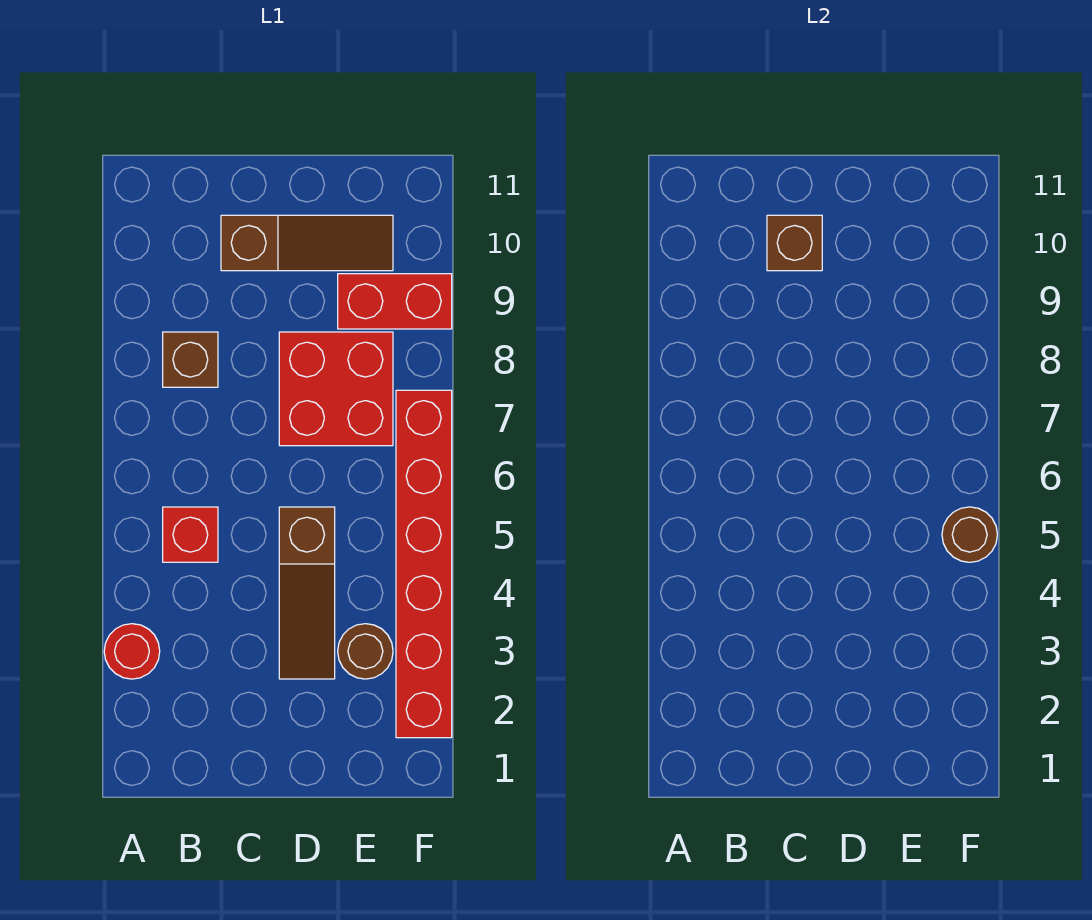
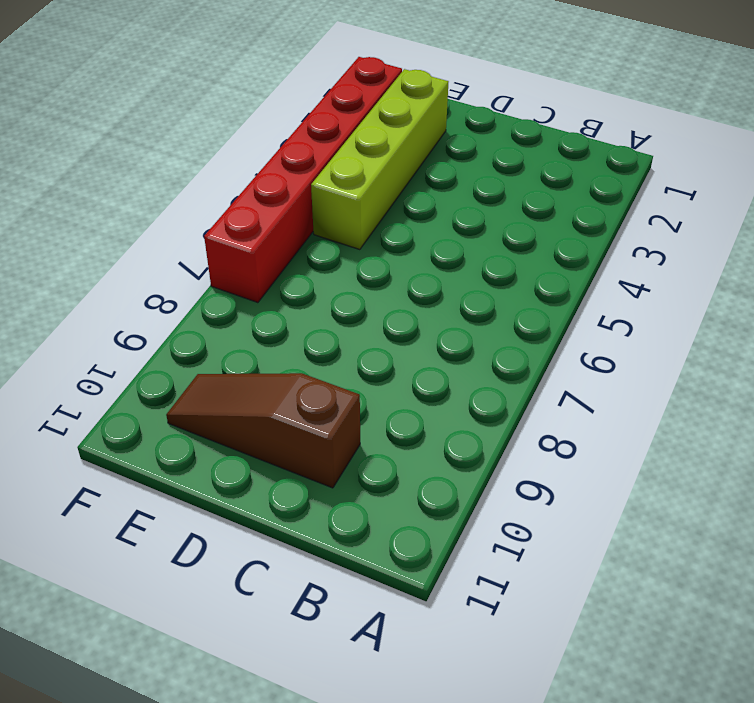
lime 1x4 brick [311,69,448,250] -> brown 1x1 round brick [338,624,393,679]
none -> red 1x1 round brick [104,624,160,679]
none -> red 1x1 brick [163,507,218,562]

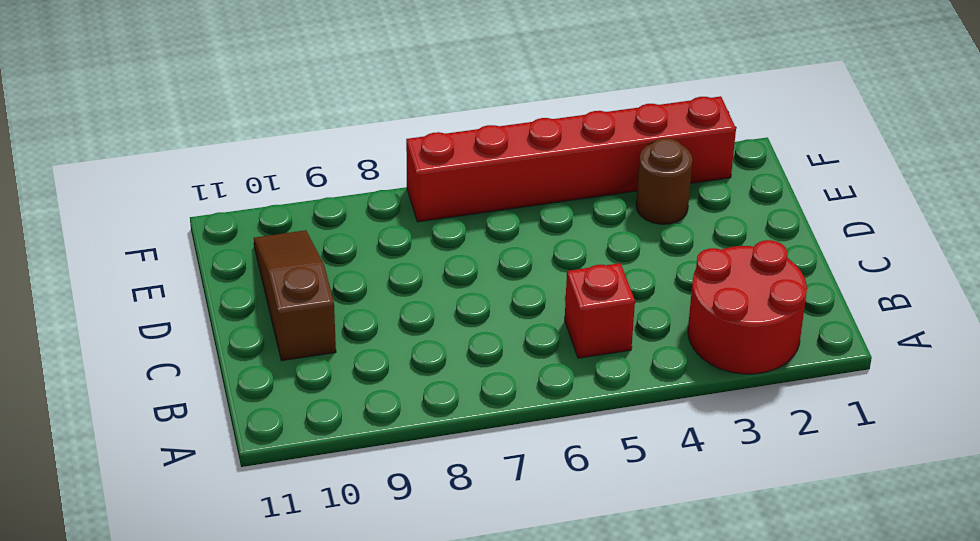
red 2x2 round brick [688,240,807,374] -> red 1x1 round brick [104,624,160,679]
none -> brown 1x1 brick [163,332,218,387]
none -> brown 1x3 slope [279,507,335,679]

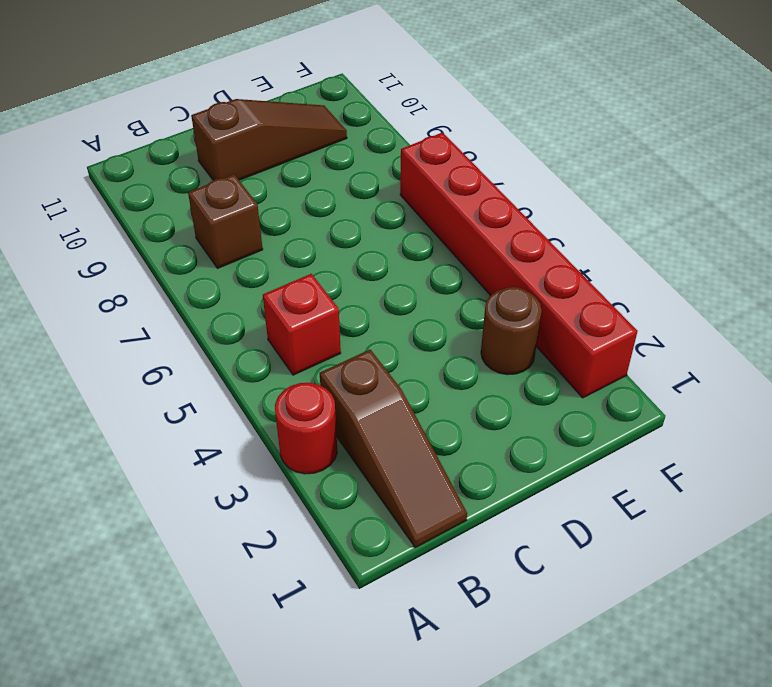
brown 1x3 slope [320,350,467,548] -> brown 1x3 slope moved to [279,507,335,679]
none -> red 2x2 brick [279,332,393,446]
none -> red 1x2 brick [338,274,452,329]

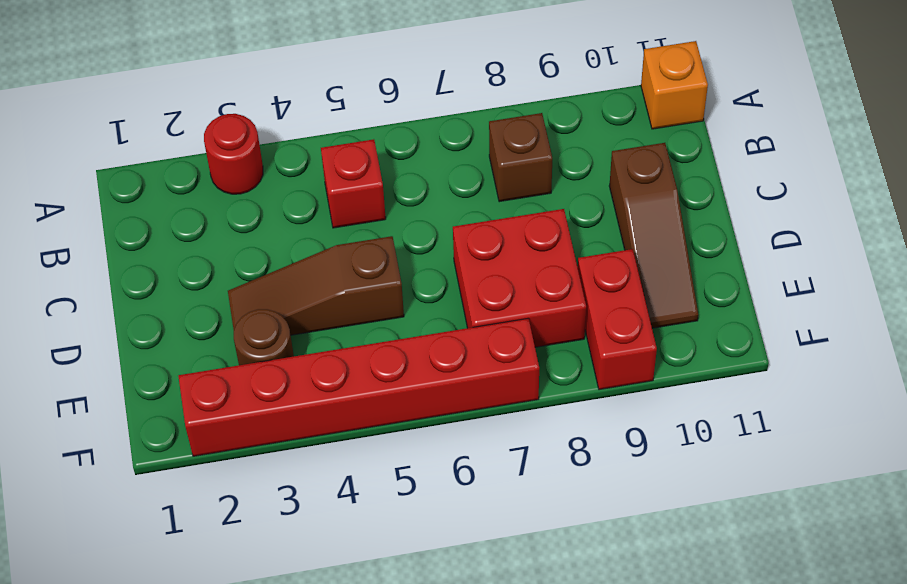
orange 1x1 brick [641,41,708,129] -> none
none -> brown 1x1 brick [767,215,822,271]
none -> brown 1x1 round brick [942,507,997,562]

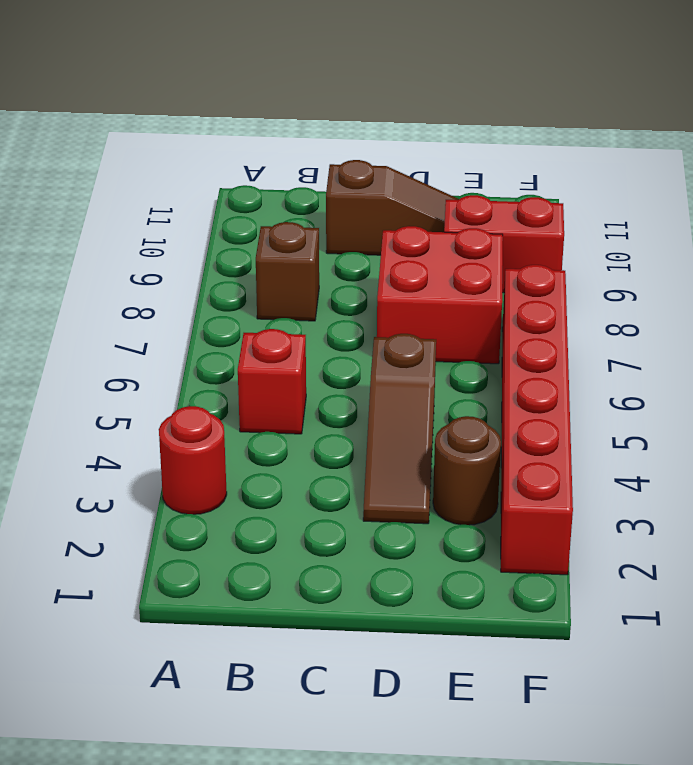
none -> brown 1x1 brick [767,215,822,271]
none -> brown 1x1 round brick [942,507,997,562]

